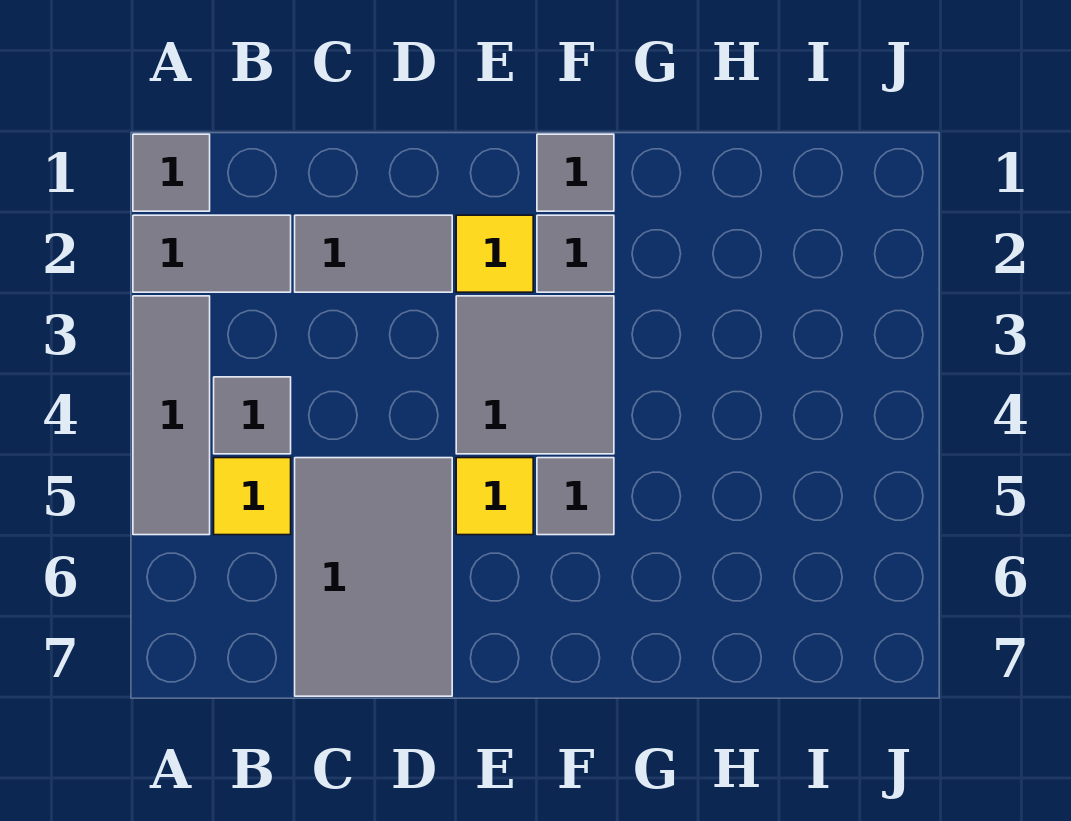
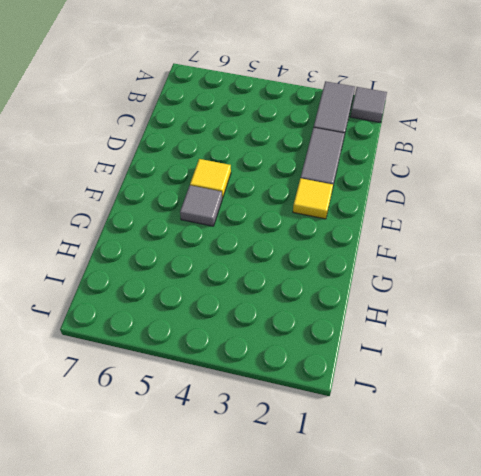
none -> grey 1x3 tile [133,296,210,535]
none -> grey 1x1 tile [214,377,291,454]
none -> yellow 1x1 tile [214,458,291,535]

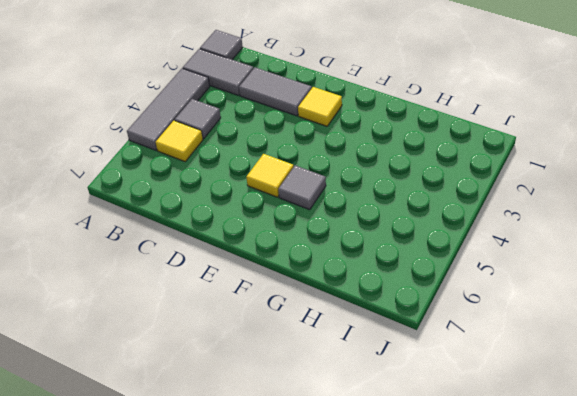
none -> grey 2x3 tile [295,458,452,696]
none -> grey 2x2 tile [456,296,614,454]
none -> grey 1x1 tile [537,134,614,211]

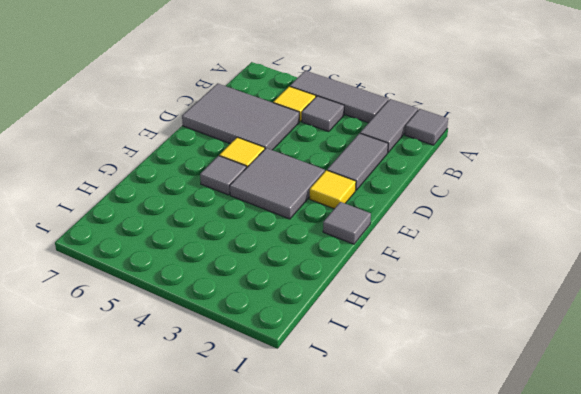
none -> grey 1x1 tile [537,215,614,292]

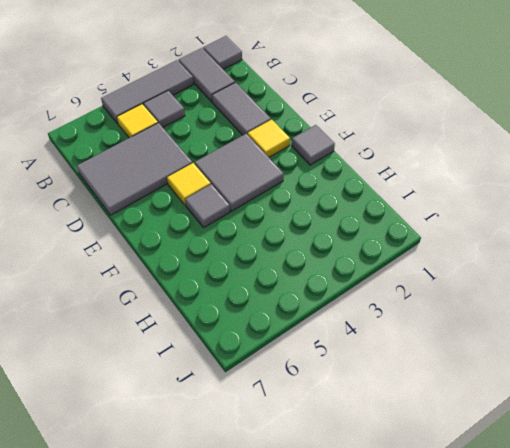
none -> grey 1x1 tile [537,215,614,292]

